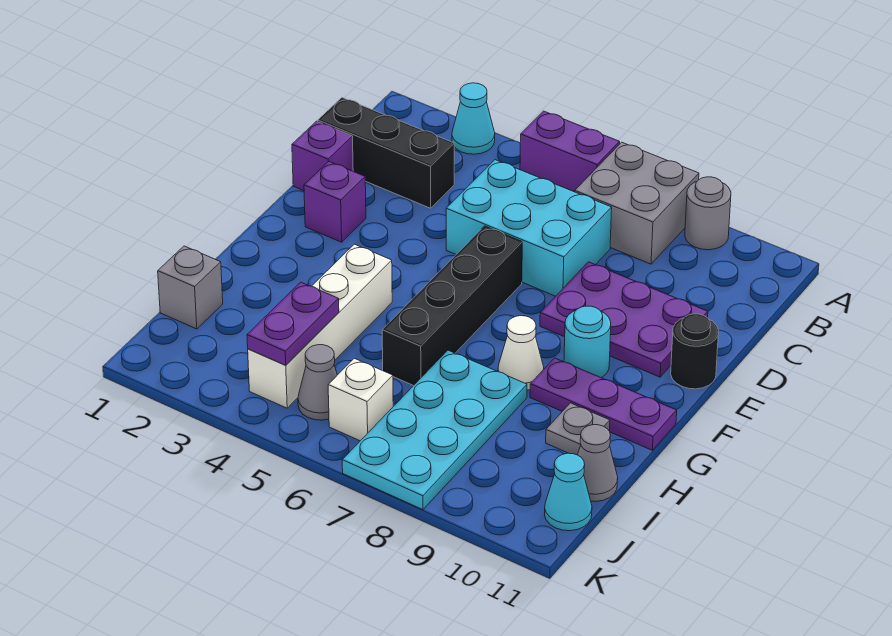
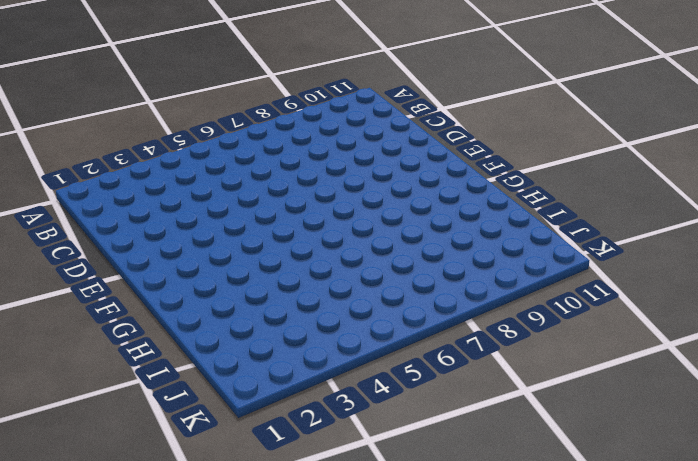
none -> cyan 1x1 cone [452,83,495,154]
none -> purple 1x2 brick [520,111,620,192]
none -> grey 2x2 brick [575,142,699,264]

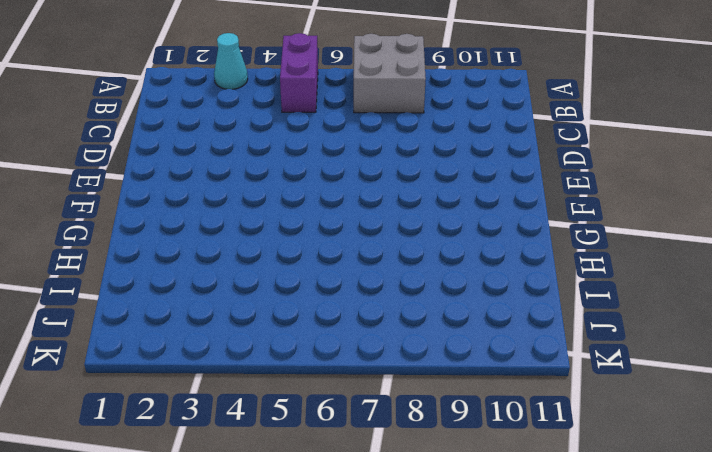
purple 1x2 brick [280,33,318,112] -> purple 1x2 brick turned to [520,111,620,192]
none -> grey 1x1 round brick [685,177,731,250]
none -> black 1x3 brick [318,98,454,208]
none -> cyan 2x3 brick [446,160,612,296]

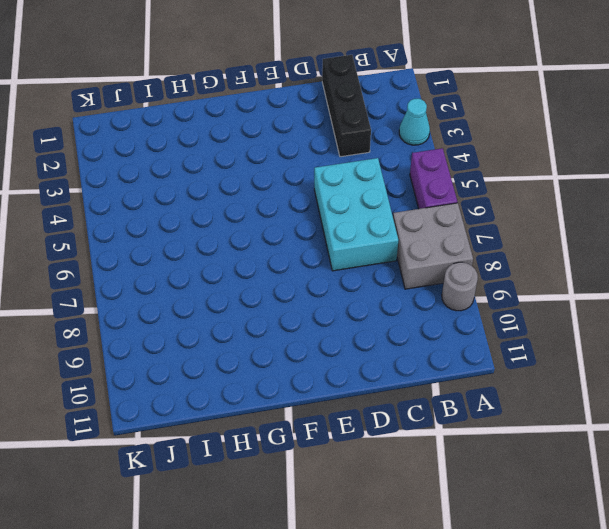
none -> purple 1x1 brick [292,121,353,191]
none -> purple 2x3 plate [540,262,708,377]
none -> purple 1x1 brick [304,162,366,242]

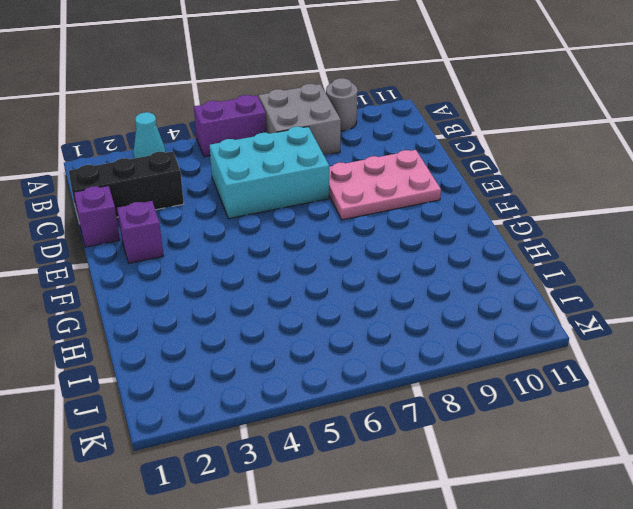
pink 2x3 plate [329,150,441,220] -> purple 2x3 plate [540,262,708,377]
none -> black 1x4 brick [382,226,522,386]
none -> black 1x1 round brick [671,314,719,389]
none -> cyan 1x1 round brick [564,306,611,378]

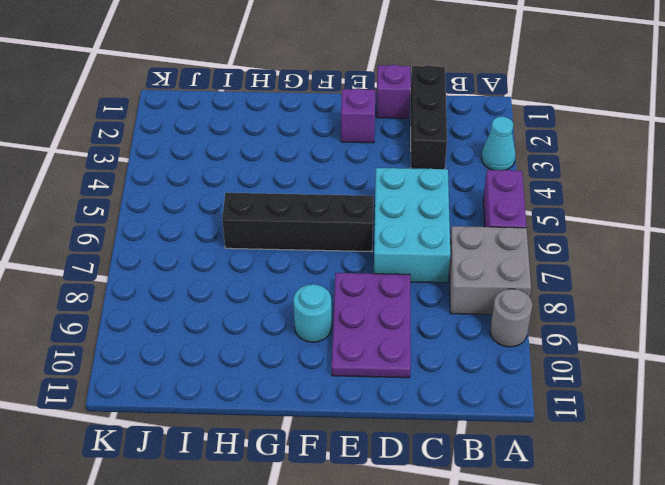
none -> black 1x1 round brick [671,314,719,389]
none -> white 1x4 brick [248,244,392,408]
none -> white 1x1 cone [498,316,544,390]

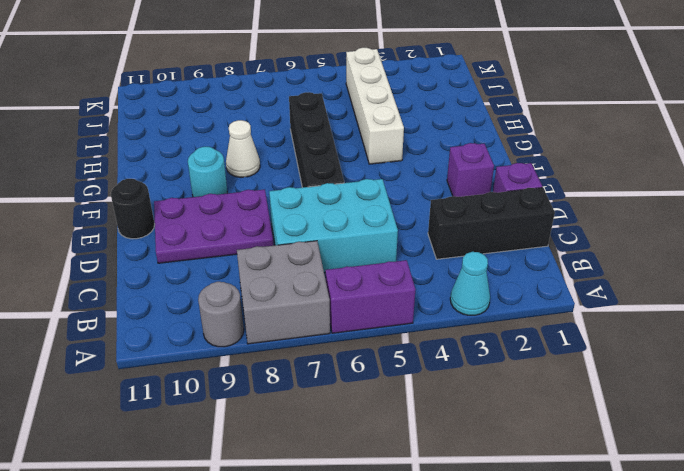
none -> purple 1x3 plate [530,358,677,450]
none -> cyan 2x4 plate [342,350,527,510]
none -> grey 1x1 plate [546,403,610,455]

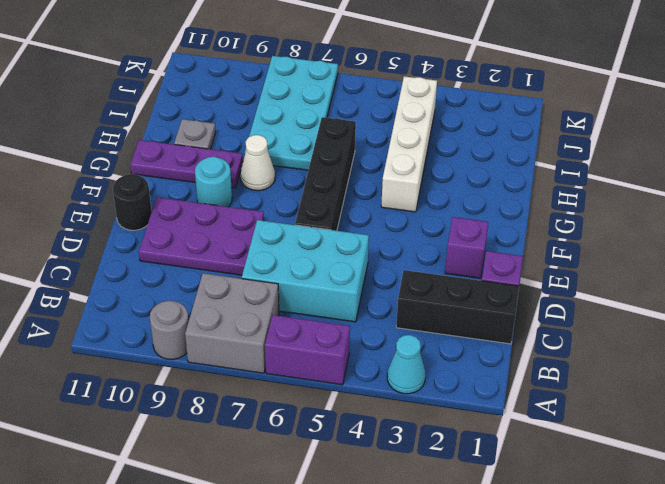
none -> grey 1x1 brick [158,246,223,329]
none -> grey 1x1 cone [578,425,618,501]
none -> grey 1x1 cone [298,345,337,420]

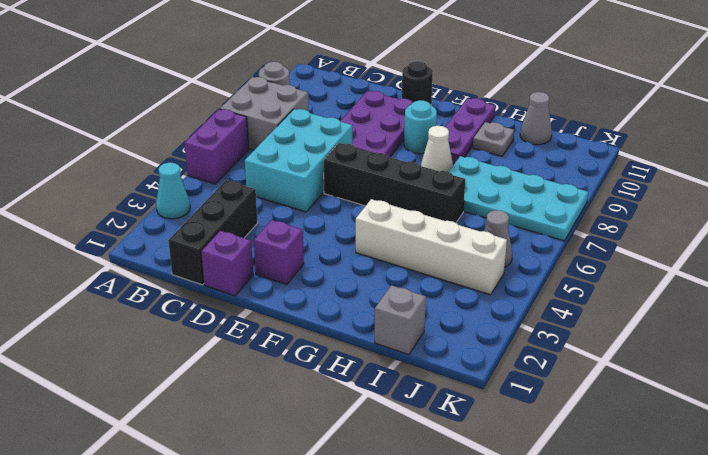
none -> white 1x1 brick [328,358,393,441]
none -> cyan 1x1 cone [545,453,592,531]
none -> purple 1x2 plate [247,282,339,365]

